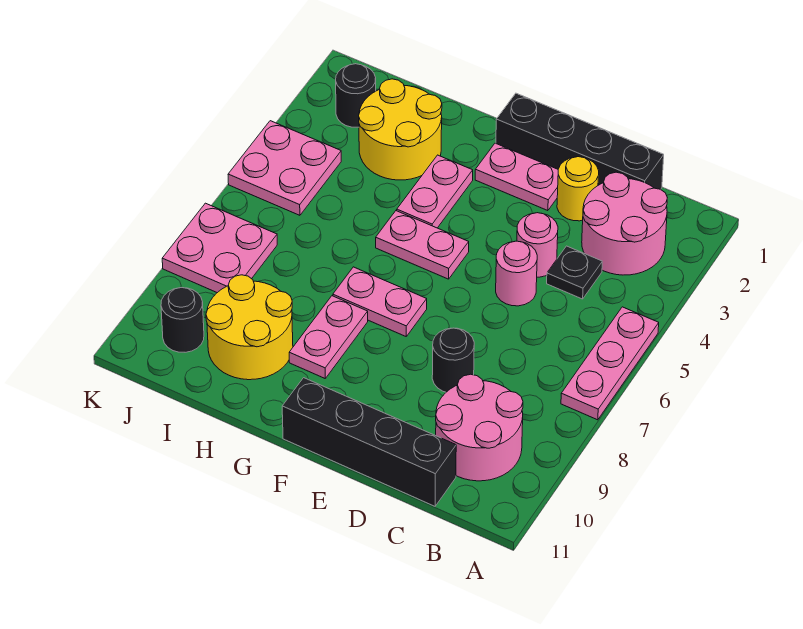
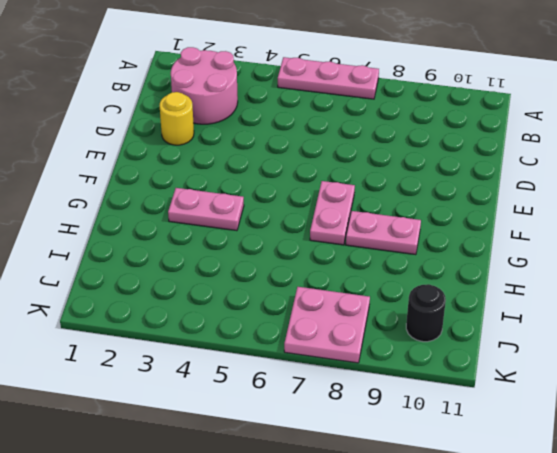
none -> pink 2x2 round brick [436,374,523,481]
none -> black 1x4 brick [496,93,664,189]
none -> black 1x1 plate [547,246,602,299]

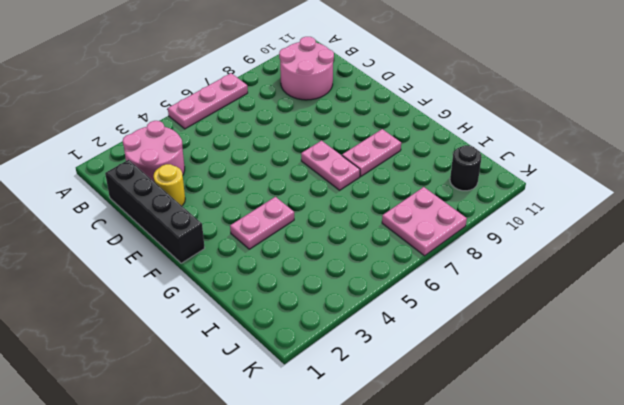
none -> black 1x1 plate [547,246,602,299]
none -> black 1x4 brick [282,378,456,506]
none -> pink 1x1 round brick [517,213,558,277]

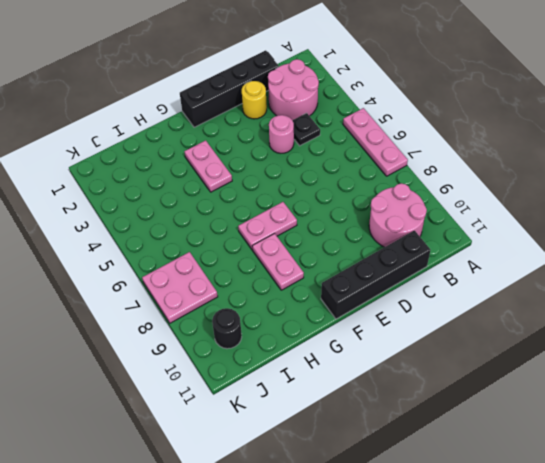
none -> pink 1x1 round brick [496,241,537,306]
none -> black 1x1 round brick [432,328,474,392]
none -> pink 1x2 plate [475,143,558,211]

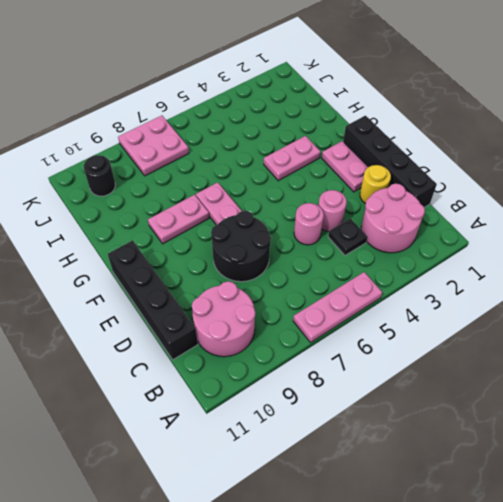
black 2x2 round brick [211,211,271,282] -> black 1x1 round brick [432,328,474,392]
none -> pink 1x2 plate [376,211,469,279]
none -> yellow 2x2 round brick [359,79,442,180]
none -> yellow 2x2 round brick [206,275,293,380]

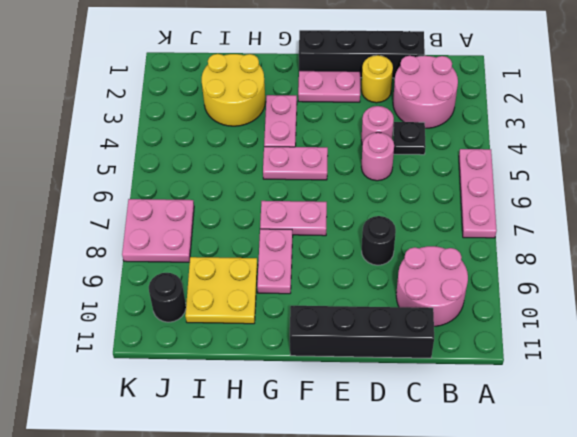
yellow 2x2 plate [185,257,258,324] -> yellow 2x2 round brick [206,275,293,380]
none -> black 1x1 round brick [336,64,376,127]
none -> pink 2x2 plate [228,121,341,215]

